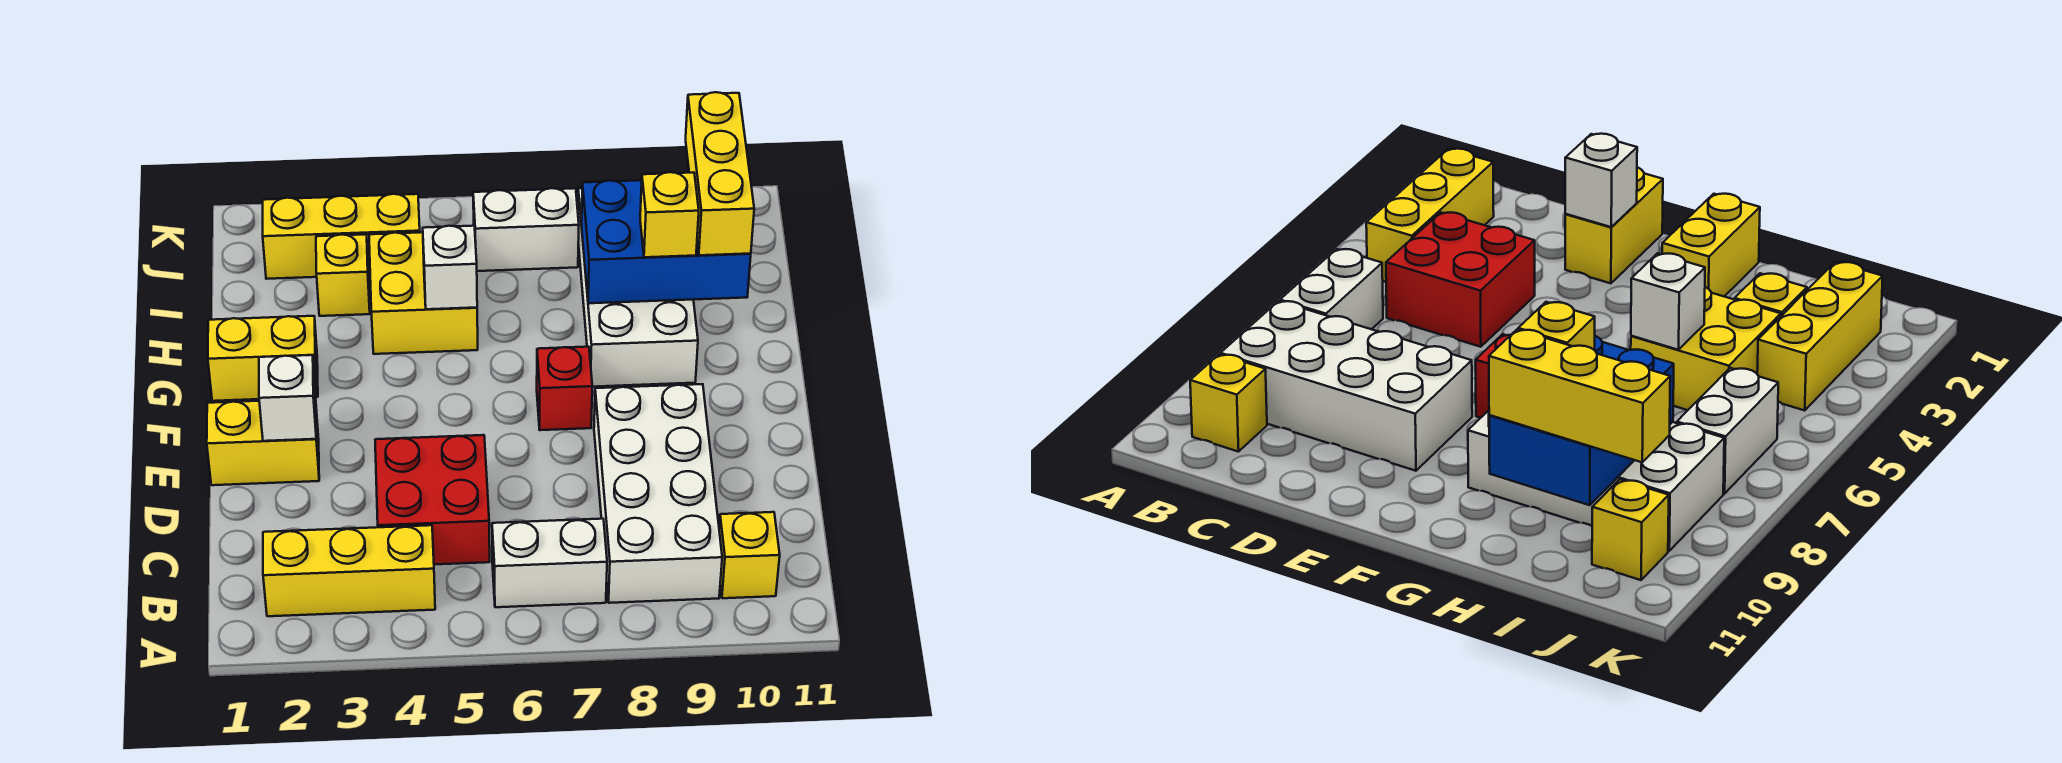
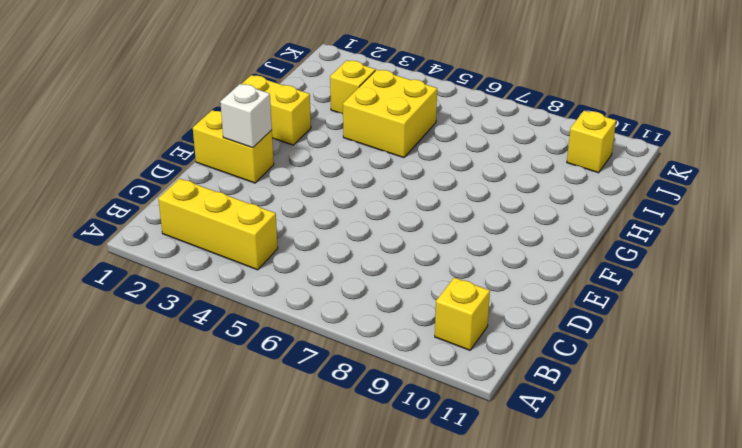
none -> white 1x2 brick [492,519,607,607]
none -> white 2x4 brick [594,384,722,603]
none -> red 2x2 brick [375,435,490,564]

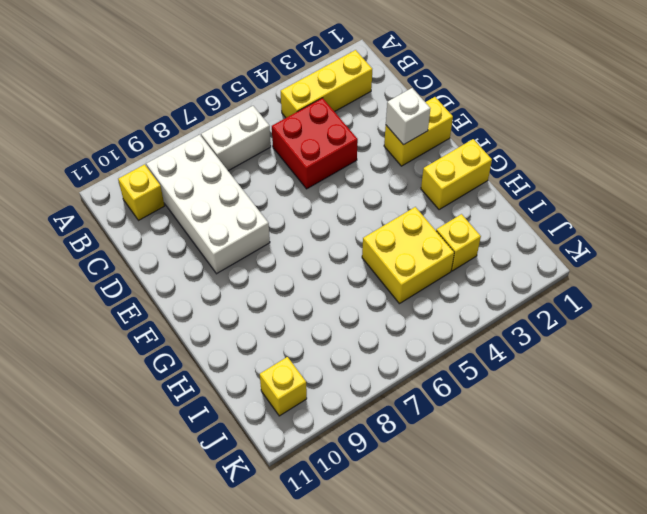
none -> red 1x1 brick [537,347,592,430]
none -> white 2x4 brick [578,188,698,387]
none -> yellow 1x3 brick [263,194,420,279]

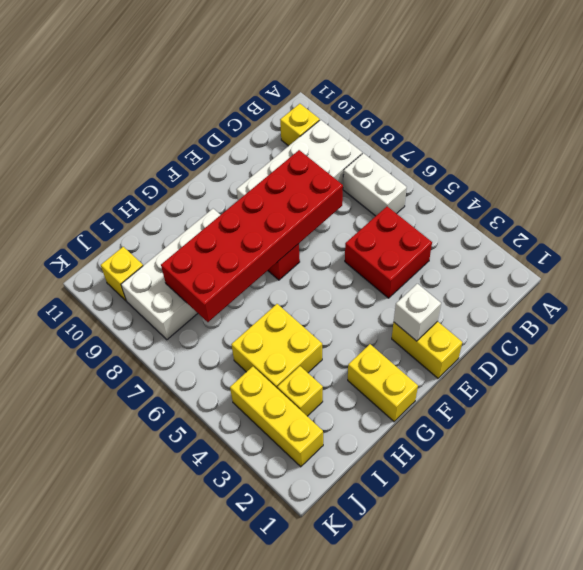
red 2x6 brick [161,150,343,322] -> blue 2x3 brick [582,180,751,303]
none -> yellow 1x3 brick [263,525,435,616]
none -> white 1x2 brick [473,188,579,271]
none -> white 1x1 brick [423,226,477,309]

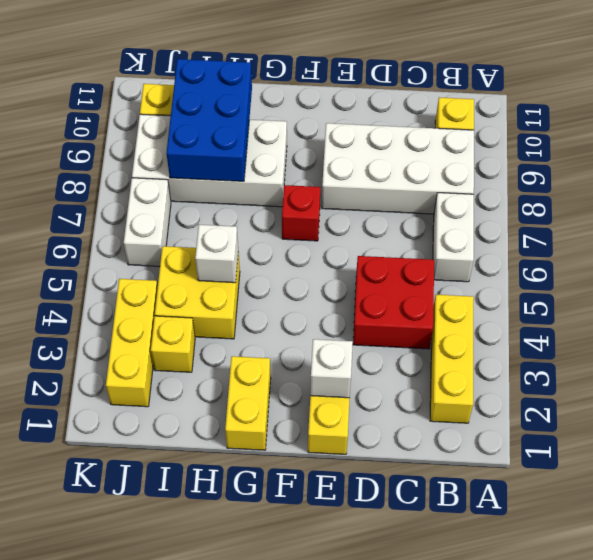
none -> yellow 1x1 brick [640,172,699,257]
none -> yellow 1x3 brick [686,92,754,255]

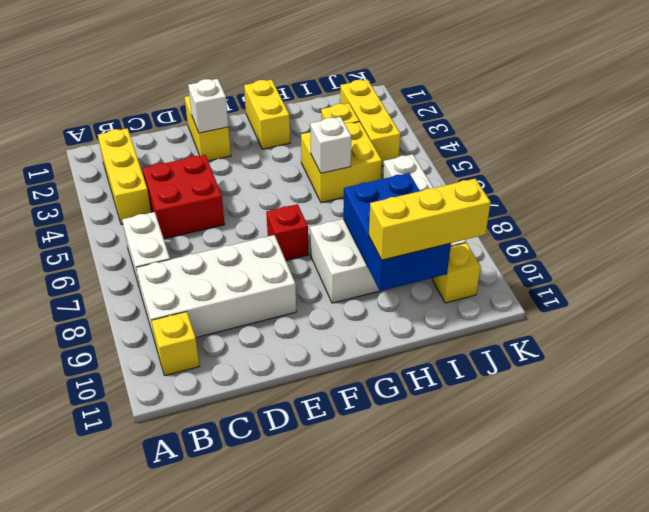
none -> yellow 1x1 brick [640,172,699,257]

